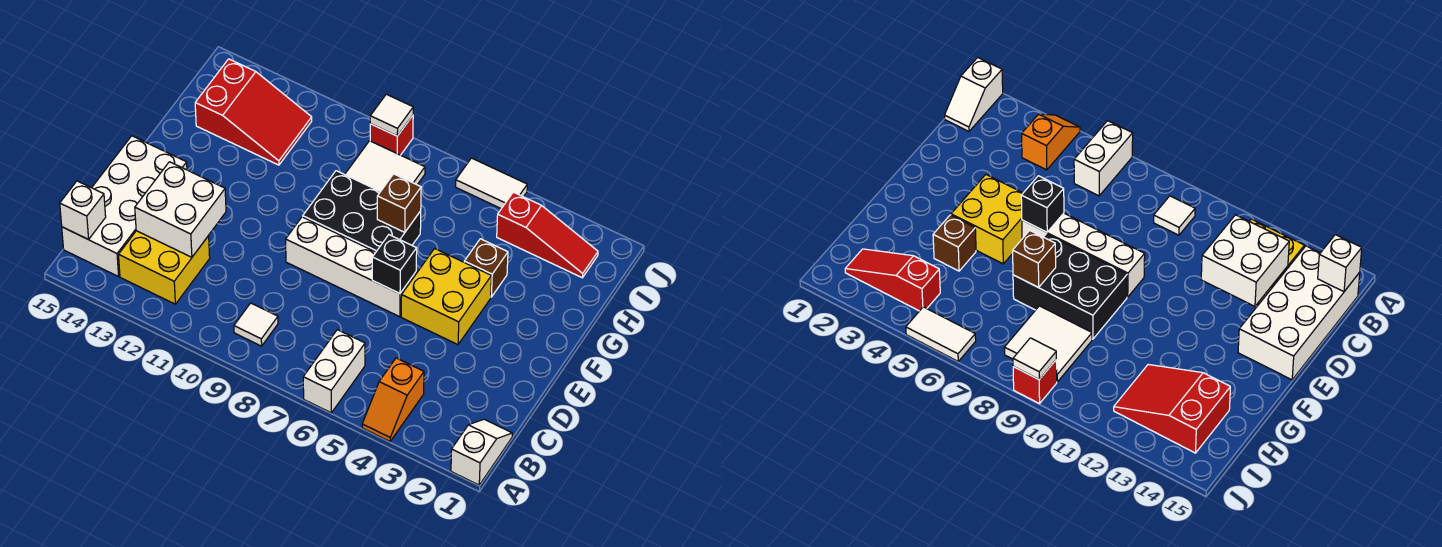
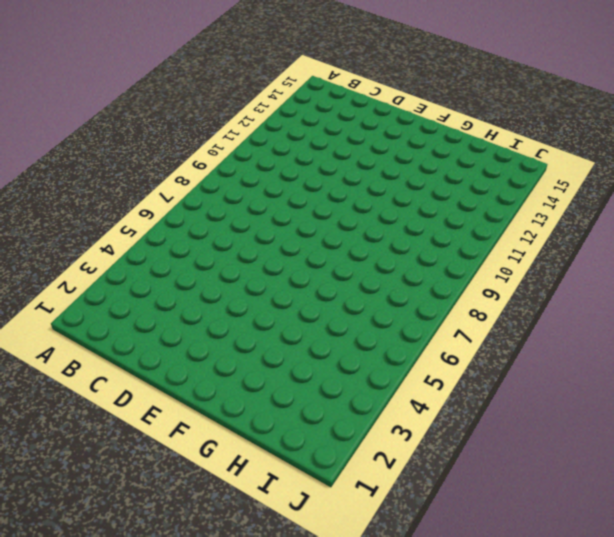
none -> white 1x2 slope [451,419,512,485]
none -> orange 1x2 slope [362,358,424,441]
none -> white 1x2 brick [303,330,365,413]

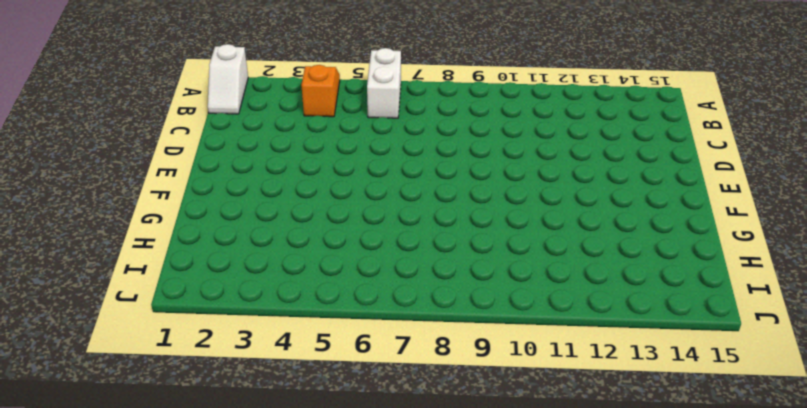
none -> white 1x1 tile [234,303,278,346]
none -> yellow 2x2 brick [119,231,210,304]
none -> white 2x4 brick [62,136,187,277]

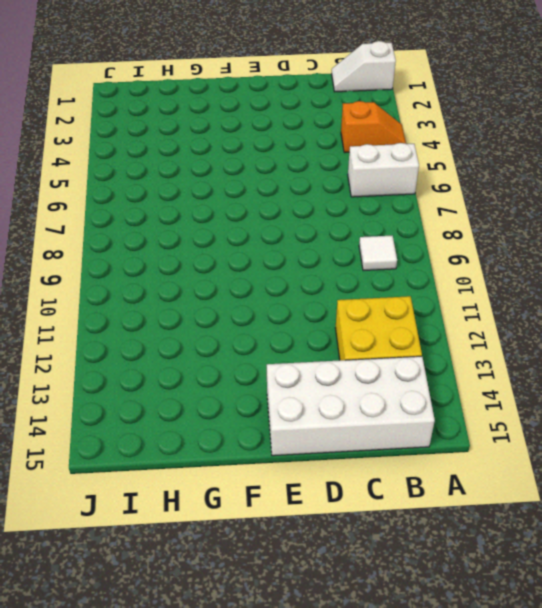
none -> yellow 2x2 brick [401,249,491,345]
none -> white 1x4 brick [286,217,416,317]
none -> black 2x3 brick [303,171,421,252]

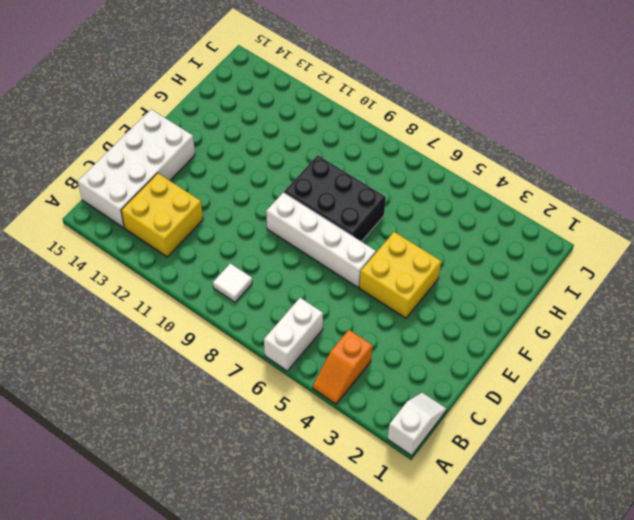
none -> brown 1x1 brick [464,239,508,297]
none -> white 2x2 tile [345,141,425,192]
none -> red 2x3 slope [195,59,312,165]

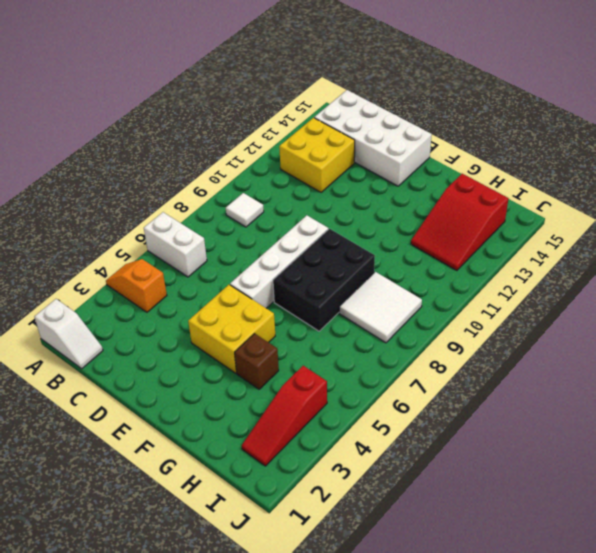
none -> white 1x2 tile [456,158,527,209]
none -> red 1x1 brick [370,116,413,155]
none -> white 1x1 brick [60,181,106,240]

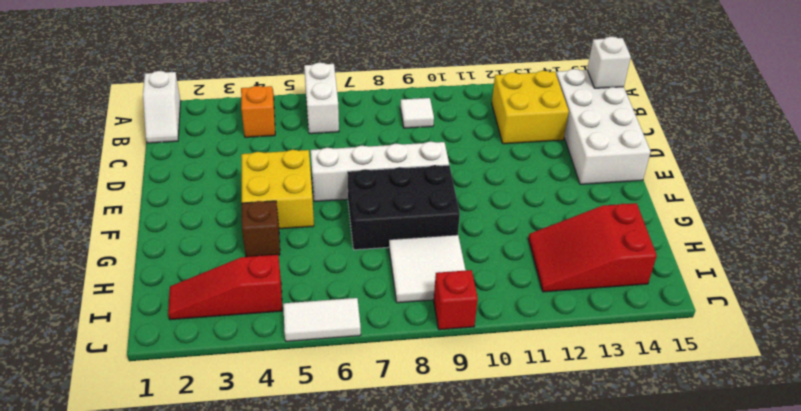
none -> white 2x2 brick [135,162,226,257]
none -> black 1x1 brick [372,235,417,294]
none -> brown 1x1 brick [377,174,421,232]

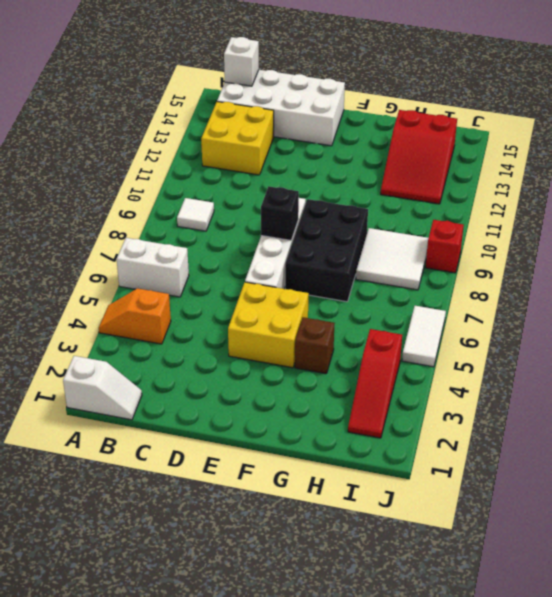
black 1x1 brick [261,186,299,240] -> black 1x1 brick moved to [372,235,417,294]
none -> white 2x2 brick [135,162,226,257]
none -> brown 1x1 brick [377,174,421,232]
none -> white 1x1 tile [370,94,413,136]

